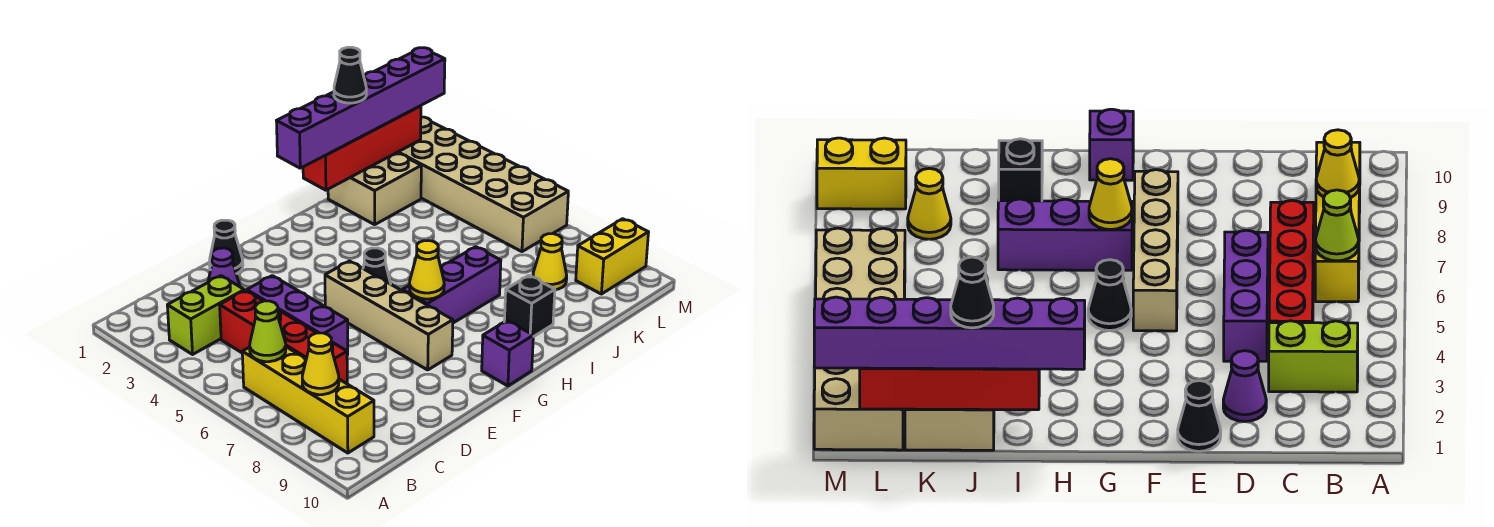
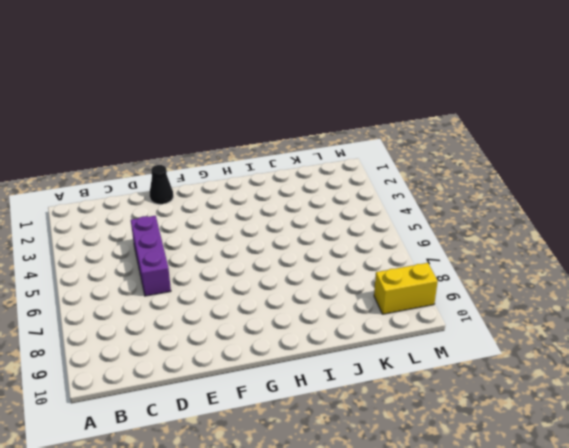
none -> lime 1x2 brick [167,276,244,354]
none -> yellow 1x4 brick [242,347,374,453]
none -> red 1x4 brick [220,290,347,384]

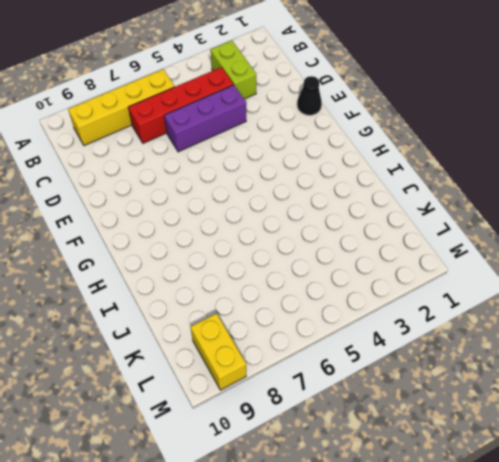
none -> purple 1x1 cone [208,248,240,287]
none -> tan 1x4 brick [325,261,453,370]
none -> black 1x1 cone [363,248,391,284]

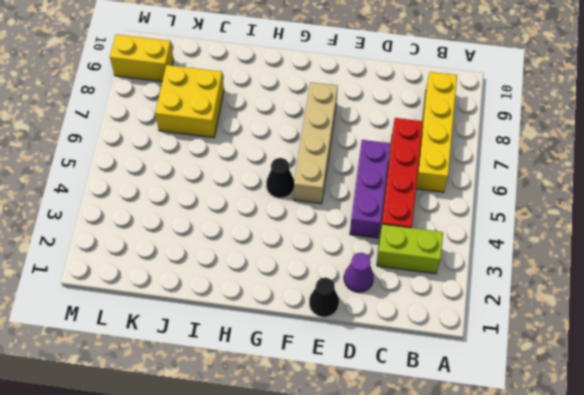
yellow 2x2 brick [155,65,224,138] -> yellow 1x1 cone [533,234,567,290]
none -> purple 1x3 brick [402,247,501,323]
none -> purple 1x1 brick [482,321,533,386]
none -> black 1x1 brick [504,276,555,337]

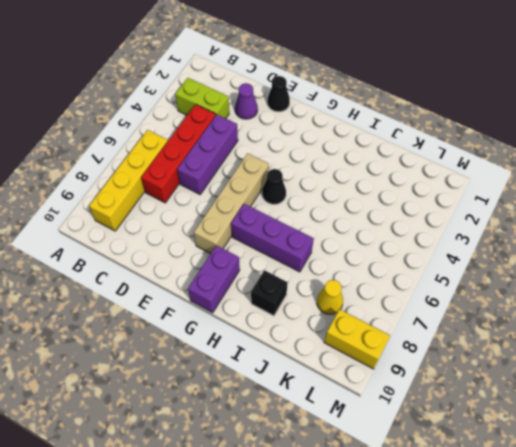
purple 1x2 brick [188,245,240,313] -> purple 1x1 brick [482,321,533,386]
none -> tan 2x2 brick [328,153,421,225]
none -> tan 2x6 brick [397,117,568,252]
none -> lime 1x1 cone [250,301,286,362]

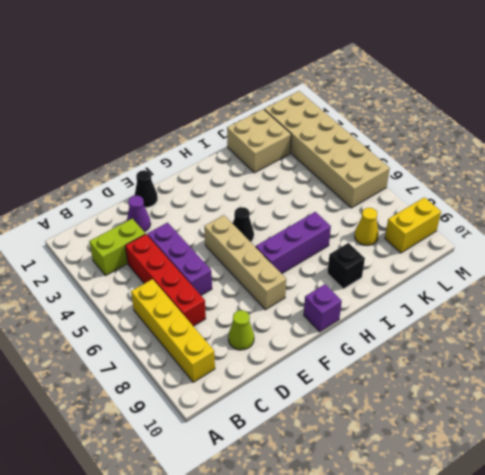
lime 1x1 cone [228,310,254,350] -> lime 1x1 cone moved to [250,301,286,362]
none -> yellow 1x1 cone [302,333,339,395]
none -> yellow 1x1 cone [410,241,444,299]
none -> red 1x4 brick [303,106,421,190]

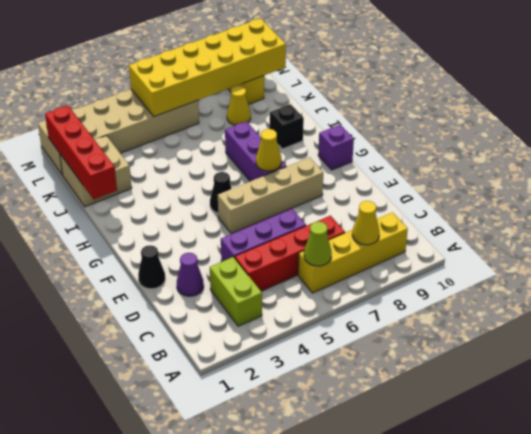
yellow 2x6 brick [129,18,286,116] -> none
none -> purple 1x6 brick [277,48,445,168]
none -> black 1x1 cone [334,47,366,103]

